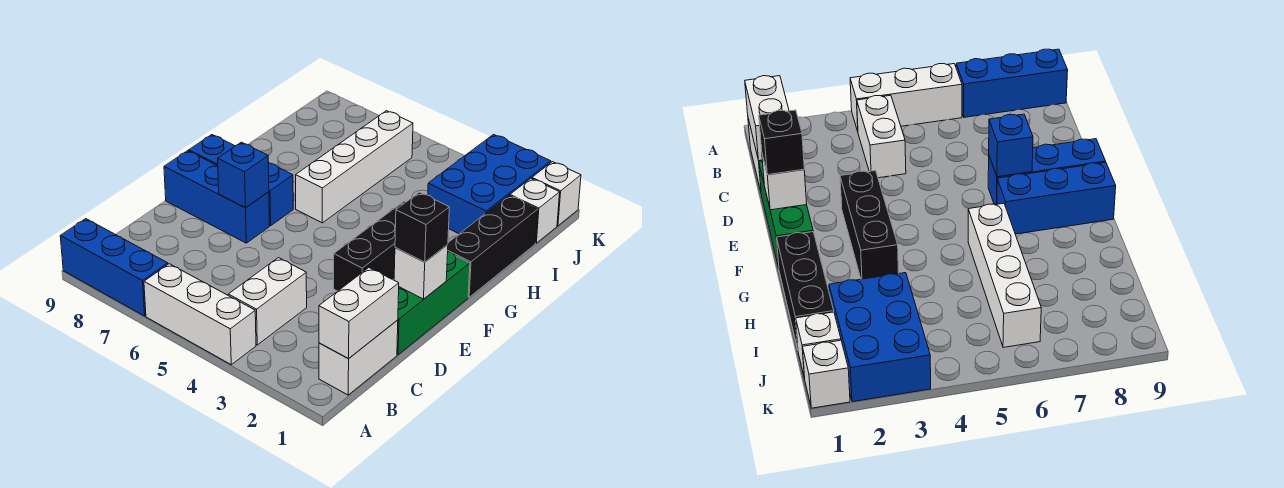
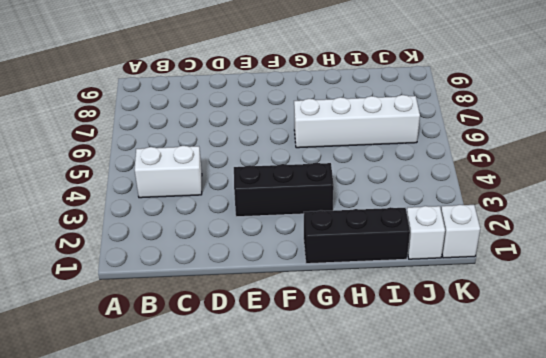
none -> white 1x3 brick [144,264,256,365]
none -> blue 1x3 brick [60,219,168,316]
none -> white 1x2 brick [319,320,398,395]

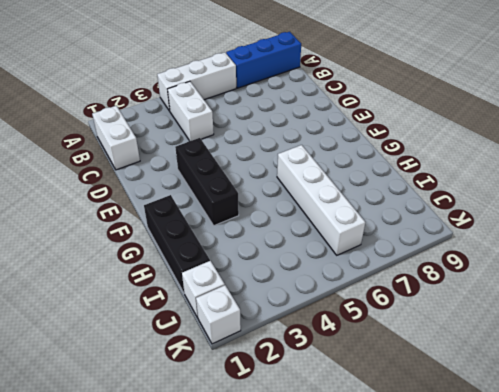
none -> green 1x3 brick [397,252,470,355]
none -> blue 1x3 brick [164,151,269,243]
none -> blue 1x3 brick [189,135,293,226]

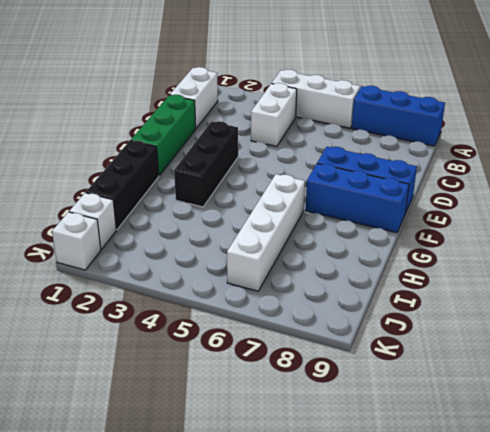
none -> blue 2x3 brick [428,135,551,234]
none -> white 1x2 brick [319,268,399,359]
none -> white 1x1 brick [394,245,448,299]

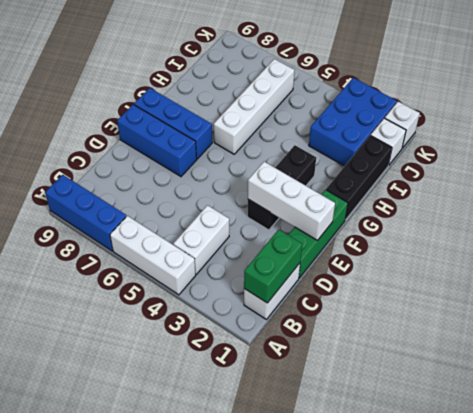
green 1x2 brick [244,230,302,303] -> white 1x2 brick [319,268,399,359]
white 1x3 brick [248,162,335,240] -> white 1x1 brick [394,245,448,299]
none -> blue 1x1 brick [218,142,269,208]
none -> black 1x1 brick [395,192,449,262]

